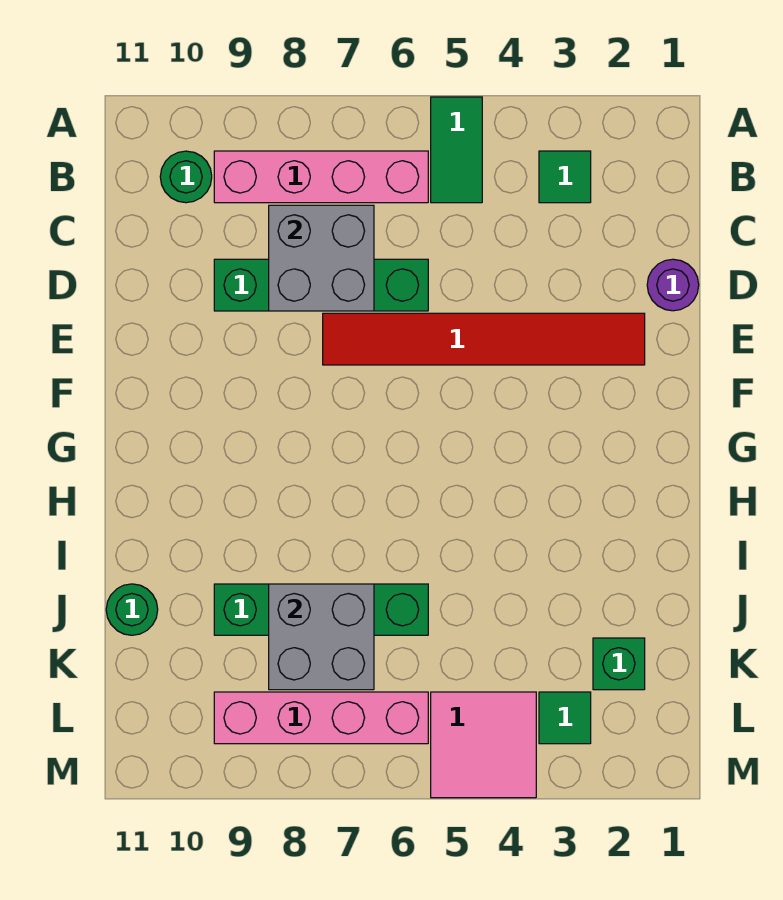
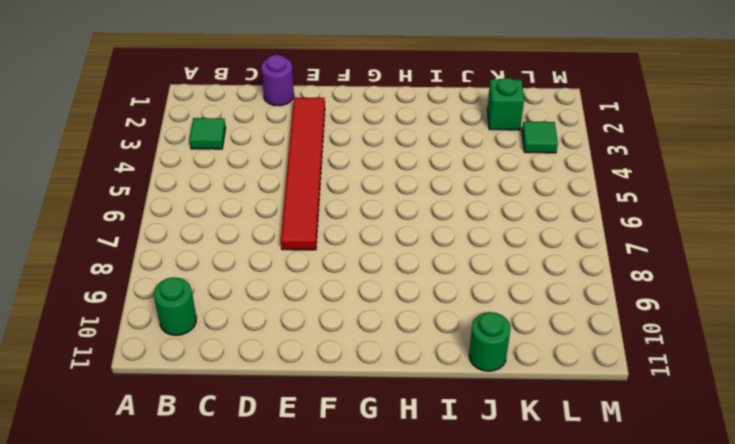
none -> green 1x2 tile [431,97,482,203]
none -> pink 1x4 brick [214,151,428,203]
none -> green 1x4 brick [214,259,428,311]

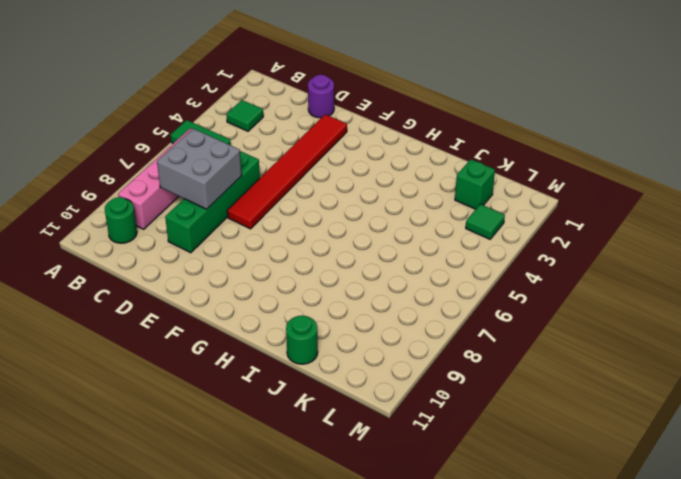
none -> green 1x4 brick [214,584,428,635]
none -> pink 2x2 tile [431,692,536,798]
none -> pink 1x4 brick [214,692,428,744]

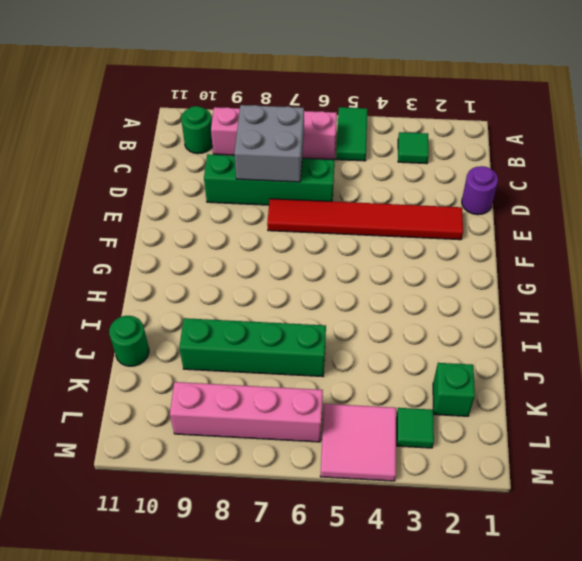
none -> grey 2x2 brick [269,584,374,690]

